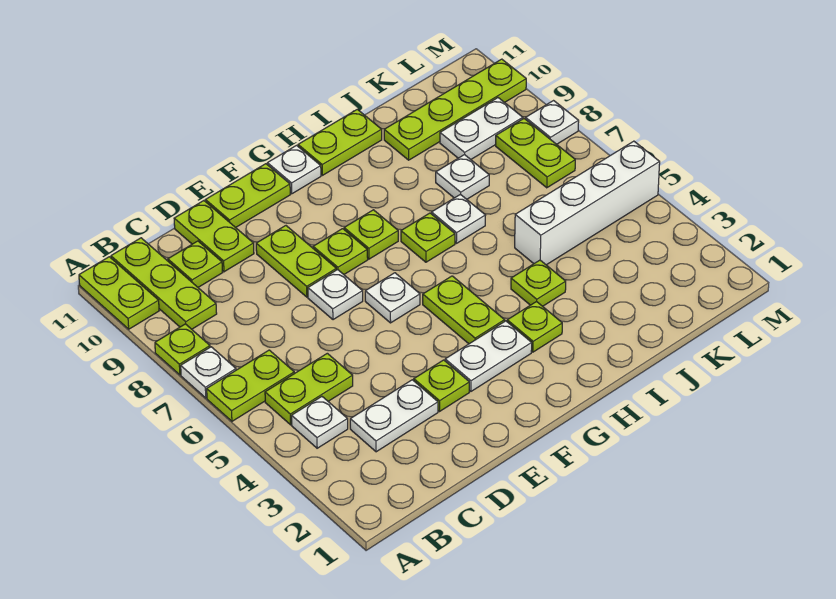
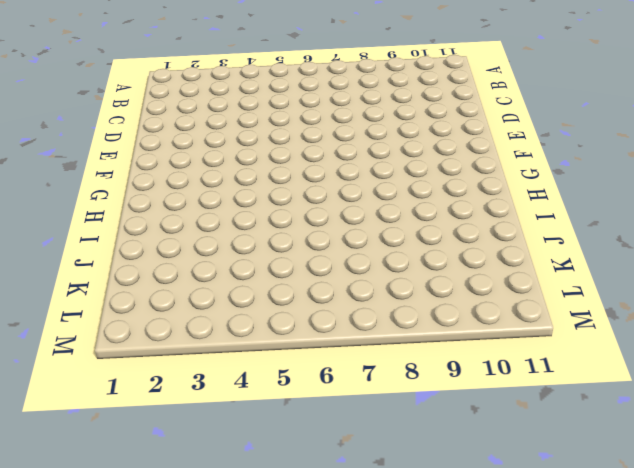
none -> lime 1x2 plate [207,350,294,421]
none -> white 1x1 plate [181,347,236,398]
none -> lime 1x1 plate [155,324,210,375]
none -> lime 1x2 plate [79,257,159,329]

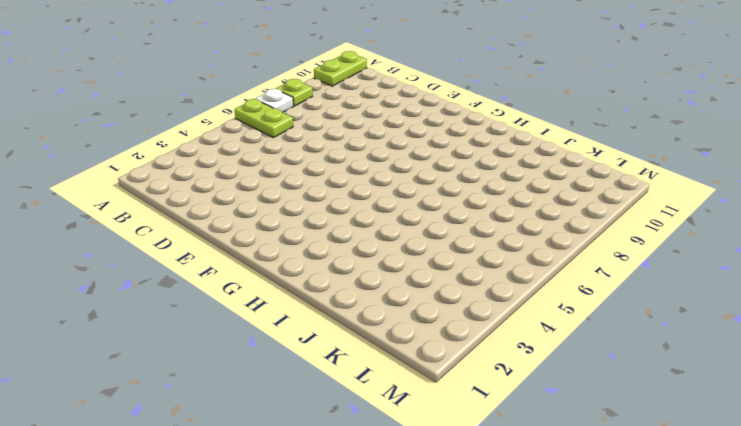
none -> white 1x1 plate [292,397,348,448]
none -> lime 1x2 plate [265,353,353,425]
none -> lime 1x3 plate [111,238,217,329]
none -> white 1x2 plate [350,380,438,452]

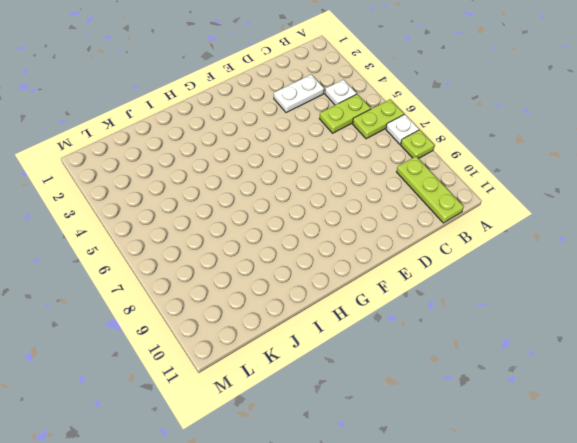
none -> lime 1x2 plate [79,257,159,329]
none -> lime 1x1 plate [168,241,223,287]
none -> lime 1x2 plate [174,201,254,272]
none -> lime 1x1 plate [414,360,469,411]

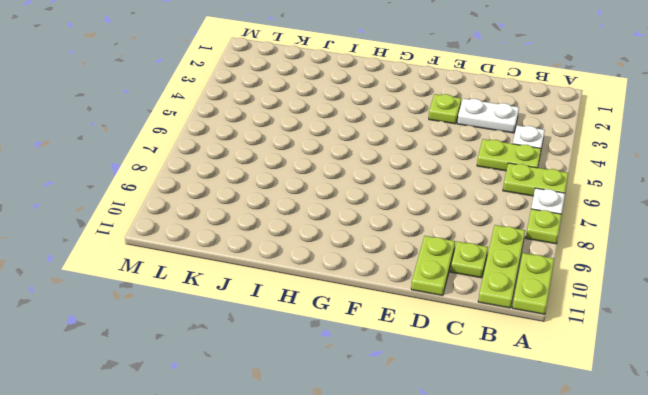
none -> white 1x1 plate [308,270,363,320]
none -> lime 1x2 plate [256,226,336,297]
none -> lime 1x2 plate [205,164,290,228]
none -> white 1x2 plate [445,321,532,391]

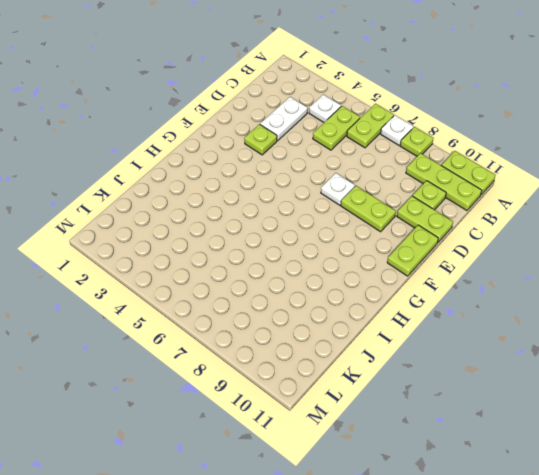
none -> white 1x2 plate [445,321,532,391]
none -> white 1x1 plate [365,273,420,323]
none -> lime 1x1 plate [313,229,368,274]
none -> lime 1x2 plate [423,276,505,344]

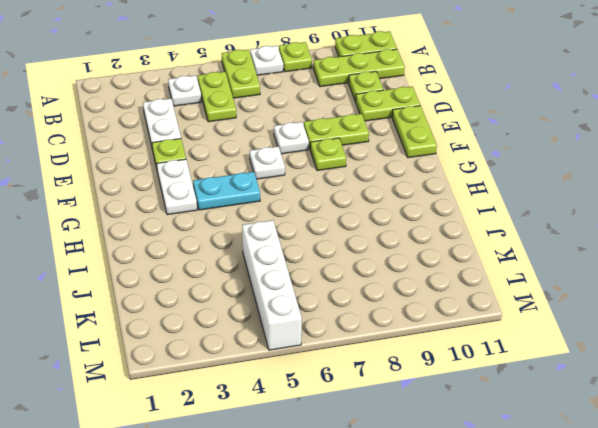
cyan 1x2 plate [193,172,260,210] -> lime 1x2 plate [423,276,505,344]
none -> lime 1x1 plate [344,210,398,259]
none -> white 1x1 plate [267,145,321,194]
none -> lime 1x1 plate [507,301,562,352]
none -> lime 1x1 plate [401,213,455,262]

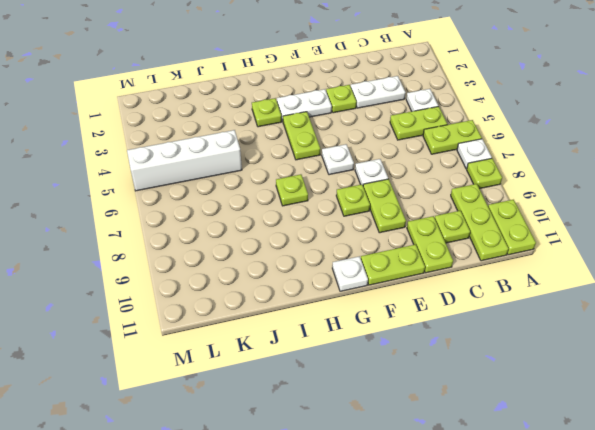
none -> lime 1x1 plate [344,210,398,259]
none -> lime 1x2 plate [298,109,382,175]
none -> lime 1x1 plate [511,260,566,306]
none -> white 1x1 plate [432,194,486,243]

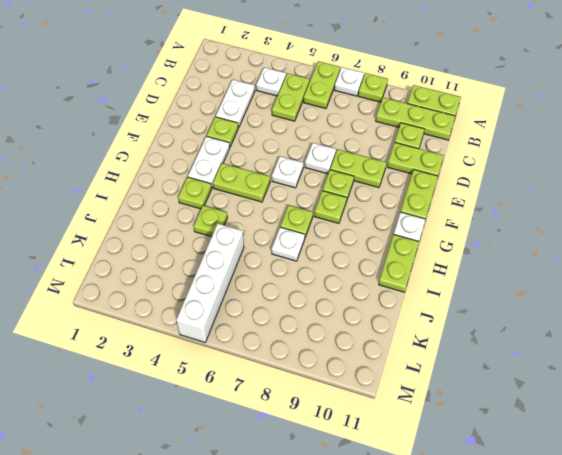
none -> white 1x1 plate [436,155,489,199]
none -> lime 1x4 plate [384,59,526,160]
none -> white 1x2 plate [440,98,523,159]
none -> lime 1x2 plate [496,119,575,188]

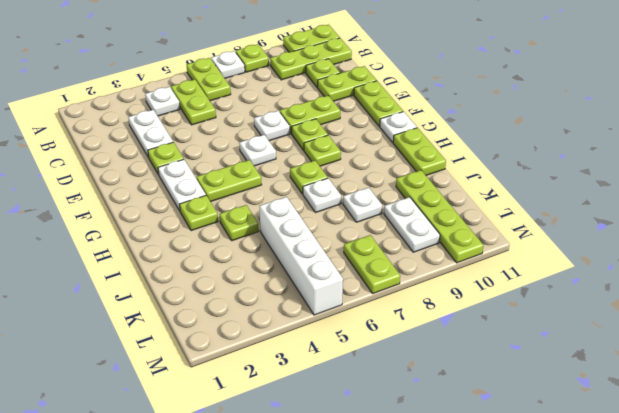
lime 1x2 plate [344,235,400,293] -> lime 1x2 plate turned to [496,119,575,188]
none -> white 1x1 plate [526,101,579,144]

